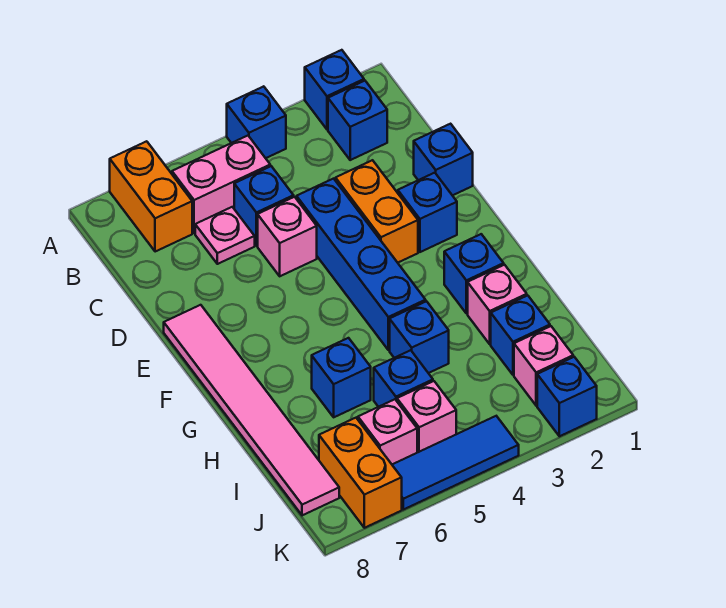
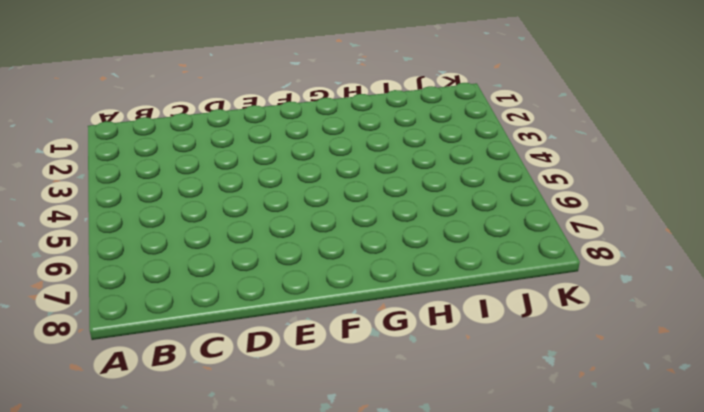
none -> blue 1x1 brick [305,50,364,129]
none -> blue 1x1 brick [227,86,286,158]
none -> orange 1x2 brick [110,141,192,252]

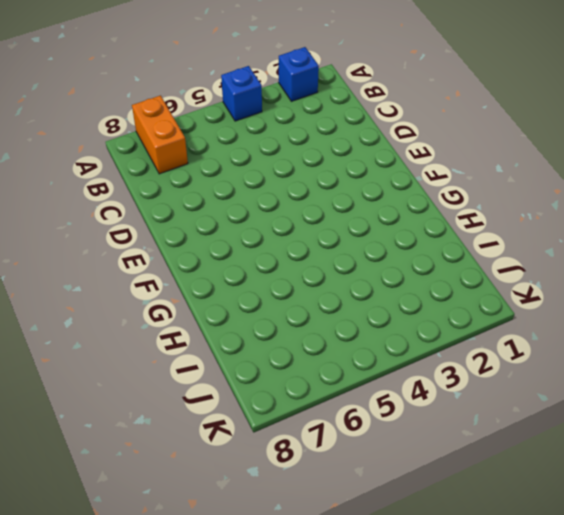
none -> blue 1x1 brick [328,81,387,160]
none -> pink 1x2 brick [172,136,270,233]
none -> blue 1x1 brick [234,166,294,246]

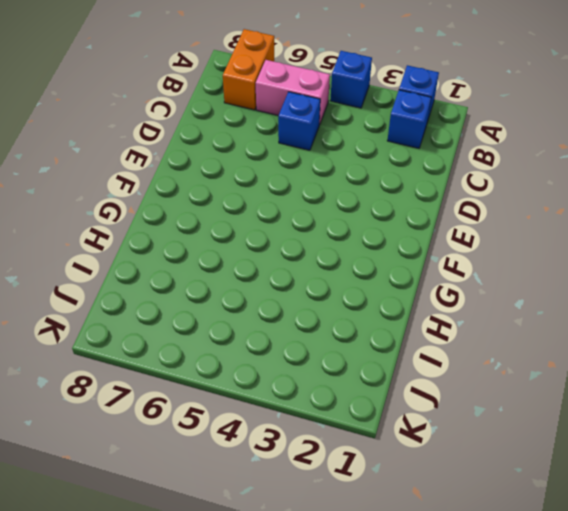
none -> pink 1x1 plate [195,207,255,264]
none -> blue 1x1 brick [414,124,473,196]
none -> orange 1x2 brick [336,160,418,263]

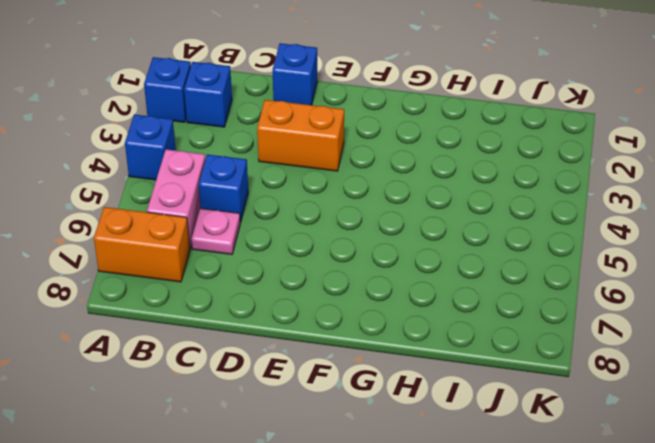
none -> blue 1x4 brick [297,179,426,350]
none -> pink 1x1 brick [258,197,317,276]
none -> blue 1x1 brick [398,173,457,252]

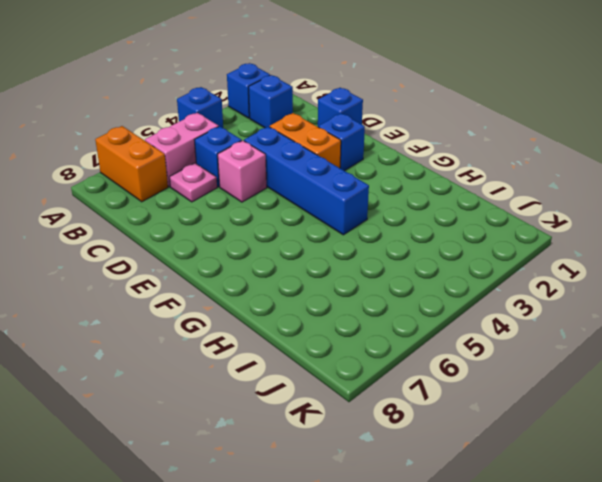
none -> pink 1x6 tile [164,305,339,515]
none -> blue 1x1 brick [444,234,504,314]
none -> pink 1x1 brick [468,265,527,344]

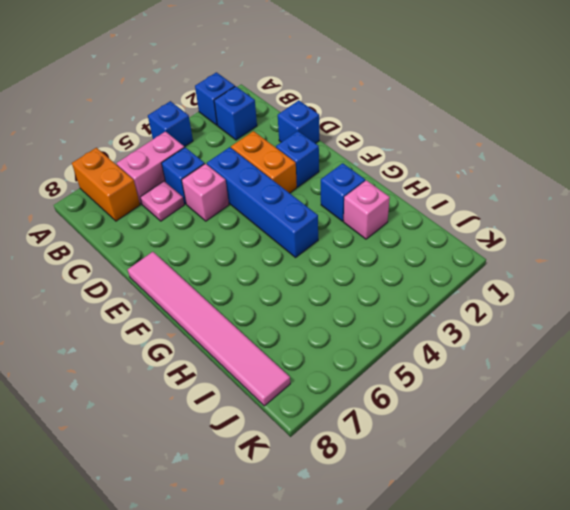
none -> blue 1x1 brick [390,301,449,373]
none -> blue 1x1 brick [312,338,371,417]
none -> blue 1x1 brick [491,295,550,375]

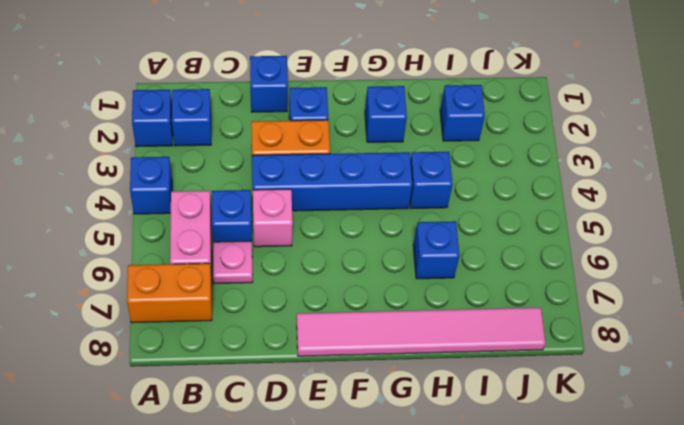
none -> pink 1x1 brick [468,265,527,344]
none -> blue 1x1 brick [374,350,433,407]
none -> pink 1x1 brick [514,326,573,406]

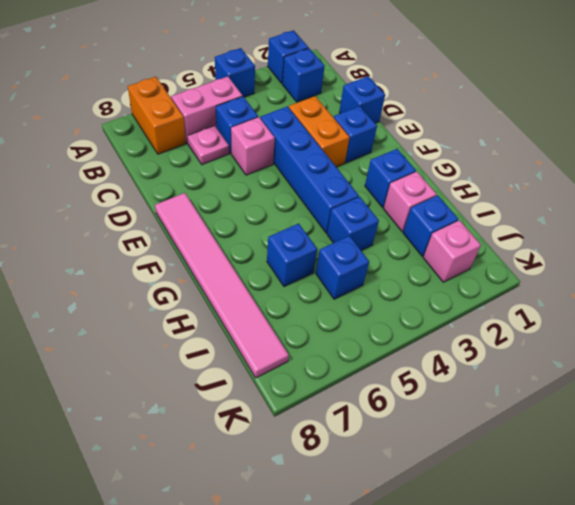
none -> pink 1x1 brick [397,381,456,452]
none -> pink 1x1 brick [358,399,417,464]
none -> orange 1x2 brick [319,418,402,528]

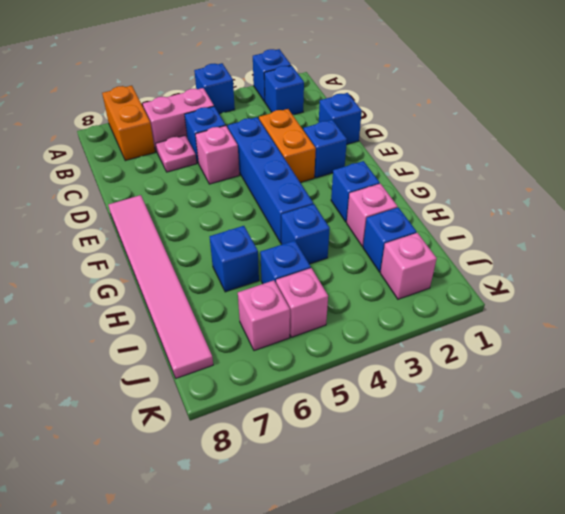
none -> orange 1x2 brick [319,418,402,528]
none -> blue 1x1 brick [537,357,597,436]
none -> blue 1x3 tile [392,416,519,510]

